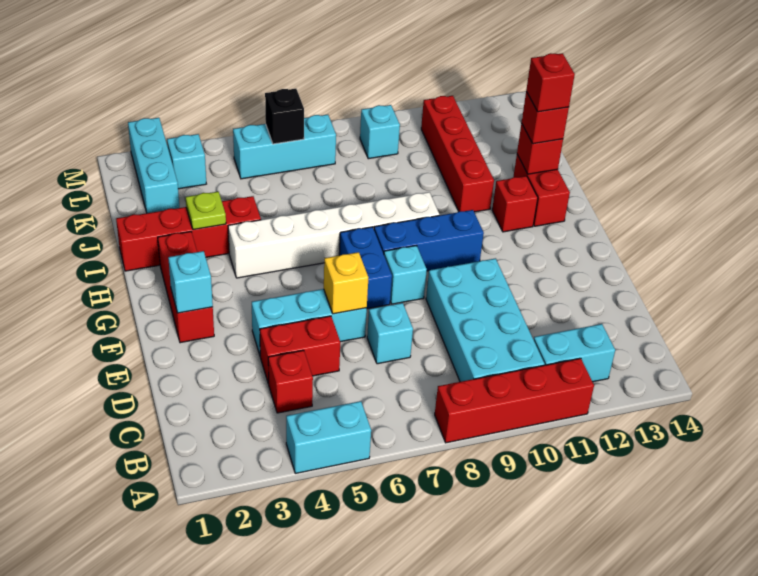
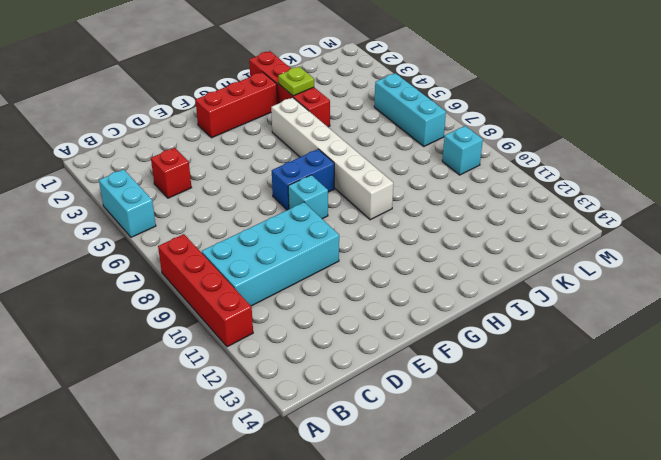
none -> cyan 1x2 brick [534,324,615,382]
none -> red 1x2 brick [260,316,340,384]
none -> cyan 1x1 brick [367,303,413,364]

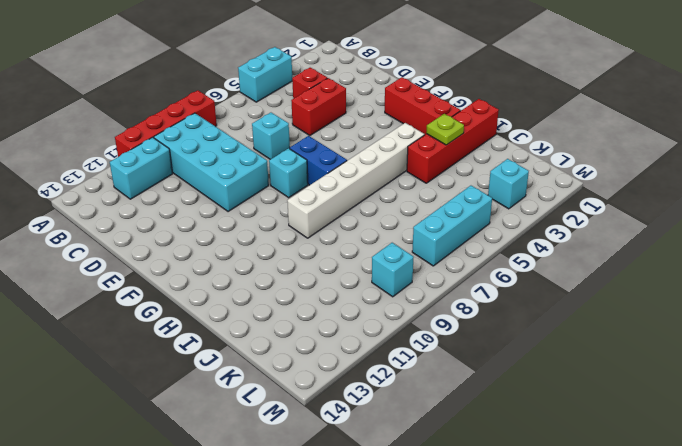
none -> cyan 1x3 brick [252,289,367,355]
none -> blue 1x3 brick [374,210,484,271]
none -> red 1x1 brick [492,176,538,232]

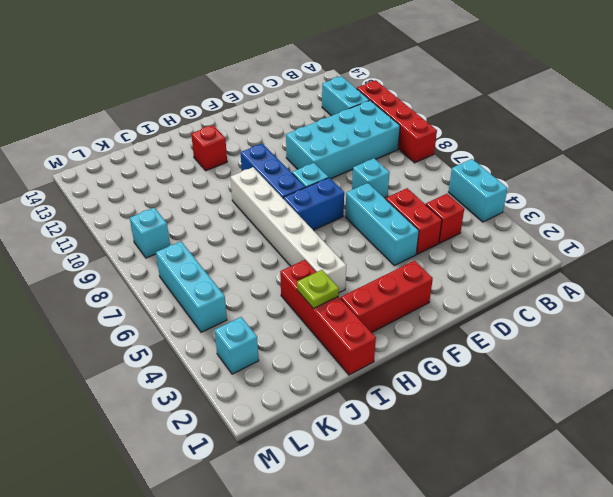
none -> red 1x2 brick [514,155,570,226]
none -> red 1x4 brick [421,96,494,212]
none -> cyan 1x3 brick [128,118,179,213]

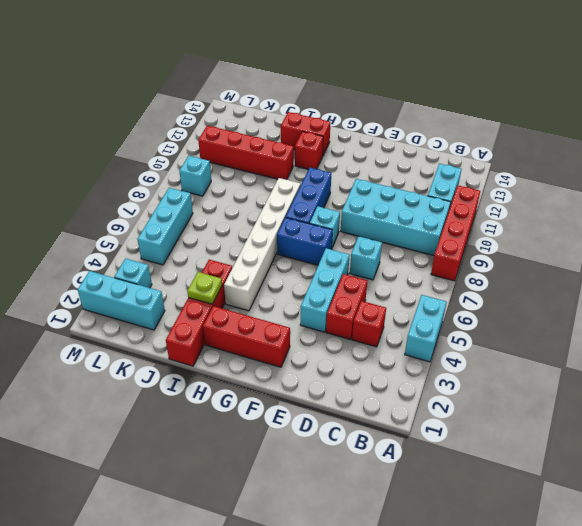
none -> yellow 1x1 brick [324,252,368,314]
none -> cyan 1x1 brick [168,251,213,313]
none -> red 1x1 brick [517,123,563,174]

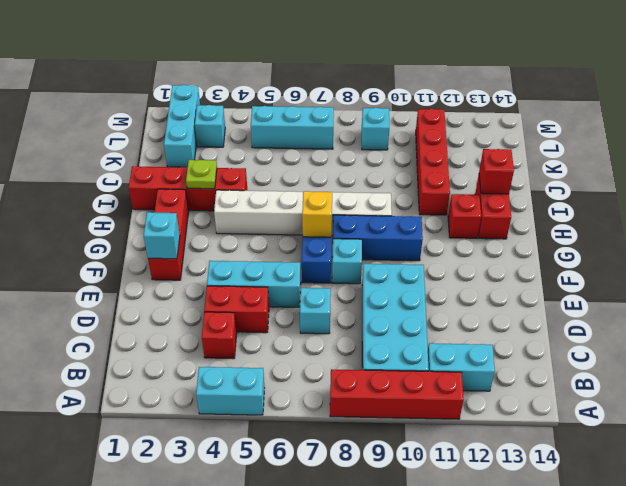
yellow 1x1 brick [302,191,332,237] -> yellow 1x1 brick moved to [324,252,368,314]
none -> black 1x1 brick [265,89,304,144]
none -> red 1x1 brick [522,92,569,144]
none -> red 1x1 brick [526,53,575,112]

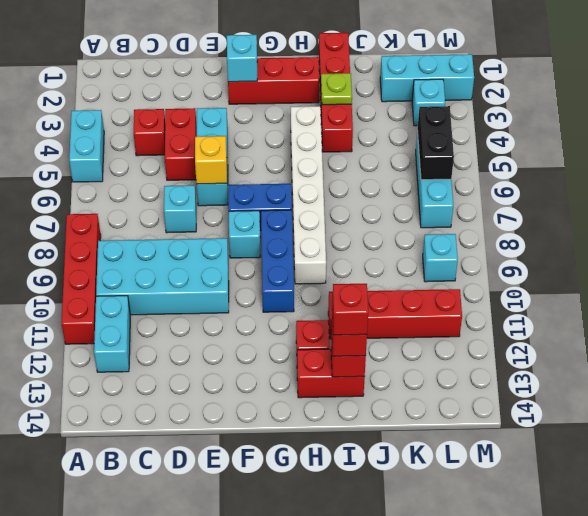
black 1x2 brick [417,106,454,180] -> black 1x1 brick [265,89,304,144]

